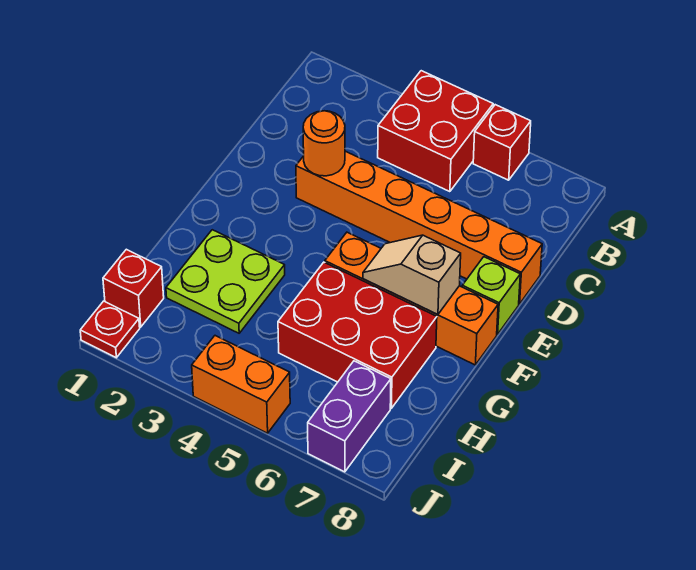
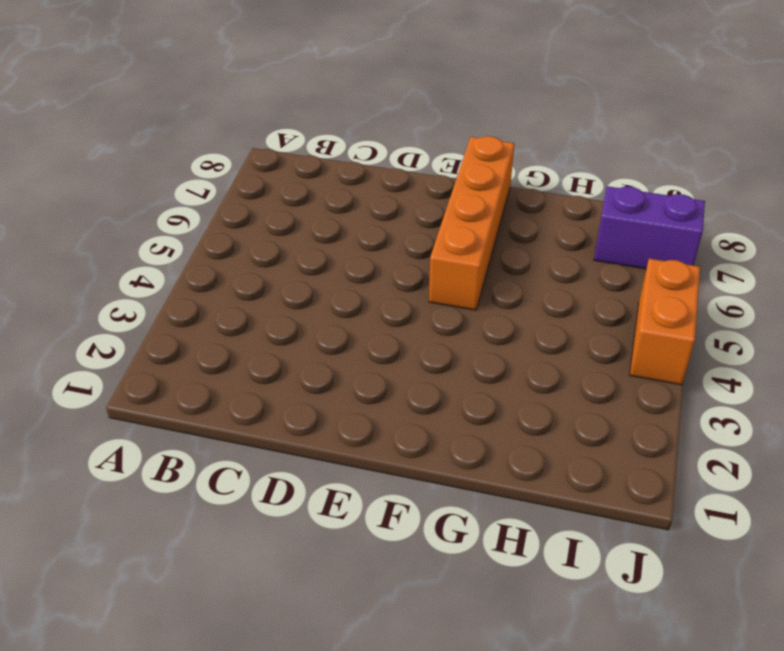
none -> red 2x2 brick [378,71,493,192]
none -> red 1x1 brick [473,105,531,180]
none -> orange 1x6 brick [296,151,542,304]

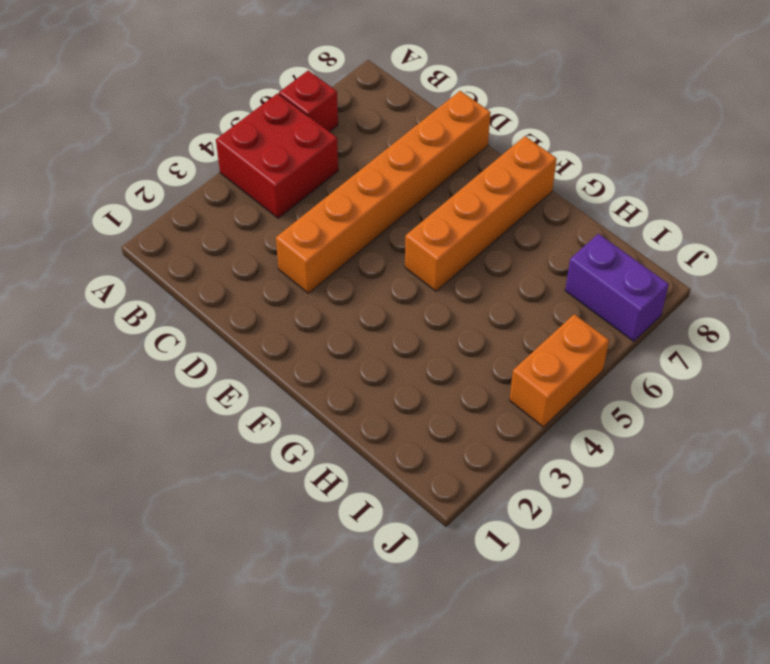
none -> lime 1x1 brick [462,257,520,334]
none -> lime 2x2 plate [166,230,285,333]
none -> red 2x3 brick [278,262,437,408]

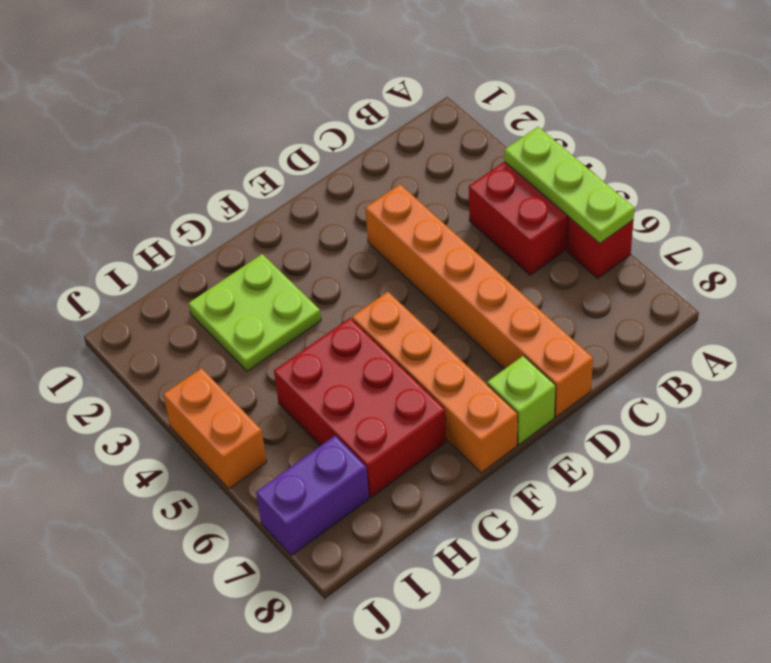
lime 1x3 plate [504,127,634,243] -> none
none -> red 1x1 brick [103,249,164,327]
none -> red 1x1 plate [80,301,140,358]
none -> orange 1x1 round brick [303,111,345,176]

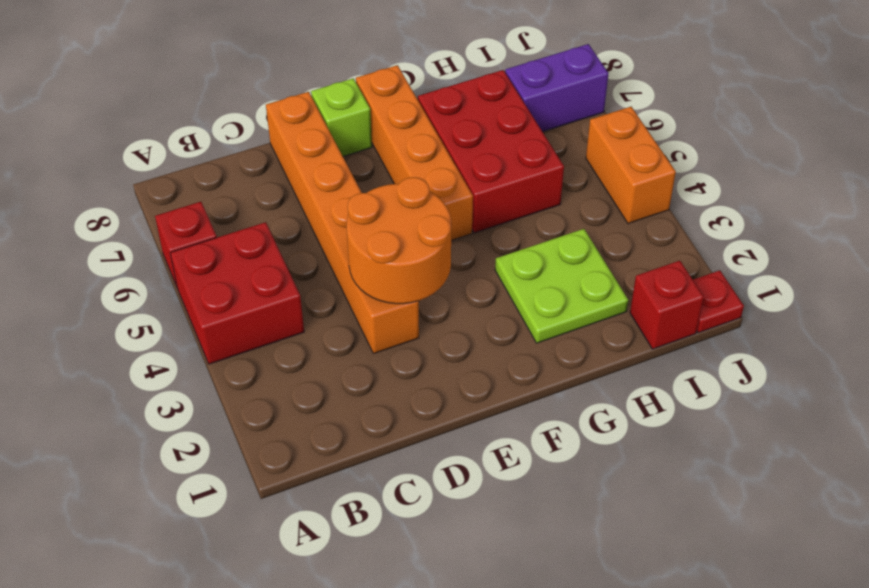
orange 2x2 round brick [347,177,451,304] -> orange 1x1 round brick [303,111,345,176]
none -> tan 1x2 slope [363,235,461,315]

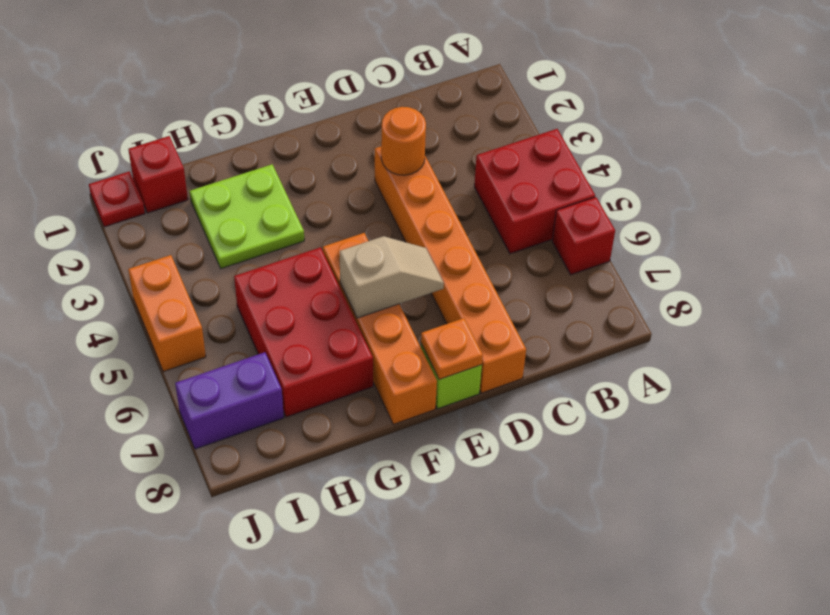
tan 1x2 slope [340,236,444,318] -> tan 1x2 slope turned to [363,235,461,315]
orange 1x1 plate [421,318,483,379] -> none

